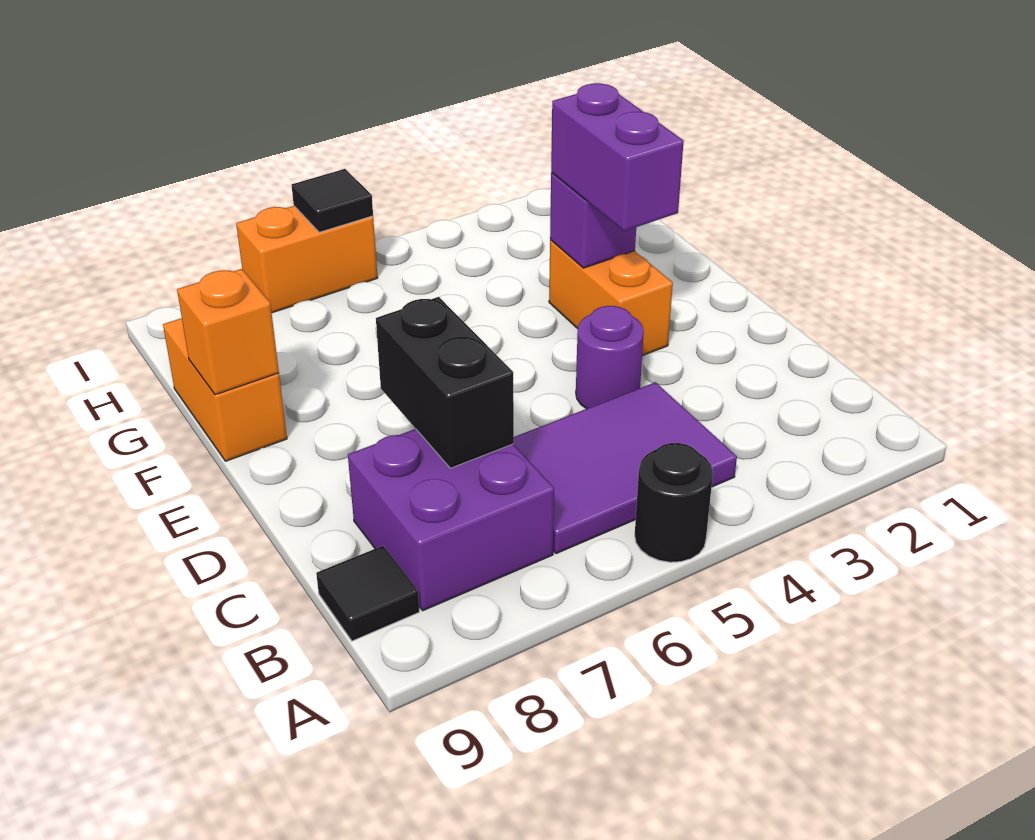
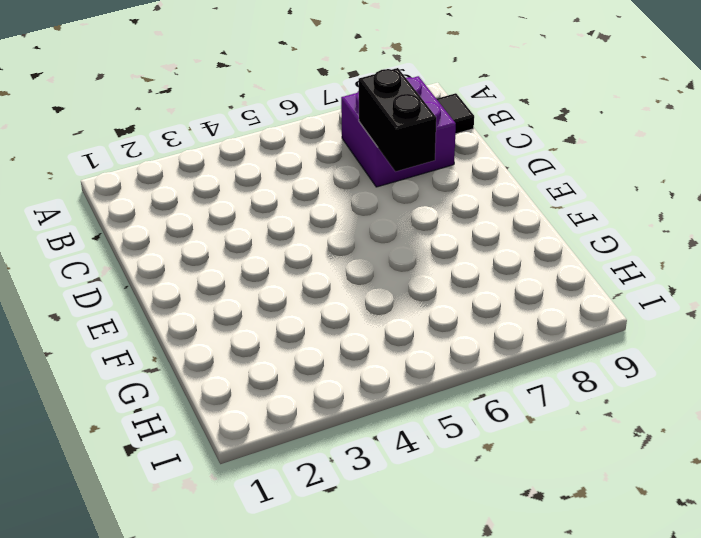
none -> black 1x1 round brick [635,443,713,562]
none -> purple 2x3 tile [514,382,737,554]
none -> purple 1x1 round brick [576,306,644,409]

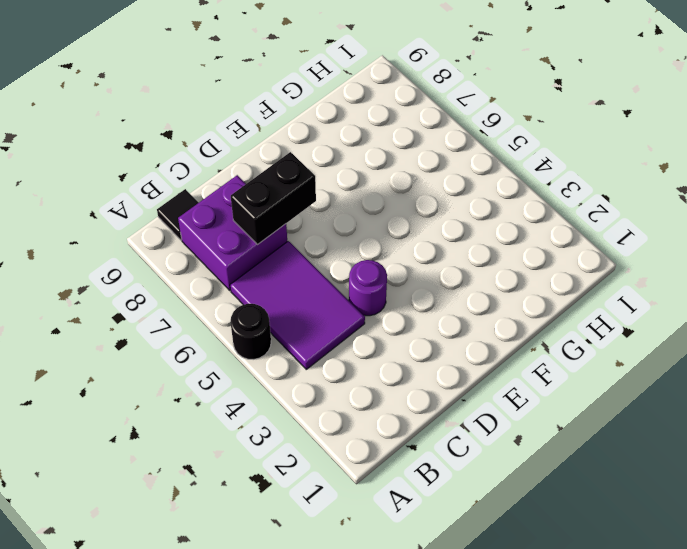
none -> orange 1x2 brick [549,240,673,356]
none -> orange 1x2 brick [163,318,287,461]
none -> orange 1x2 brick [236,206,377,313]

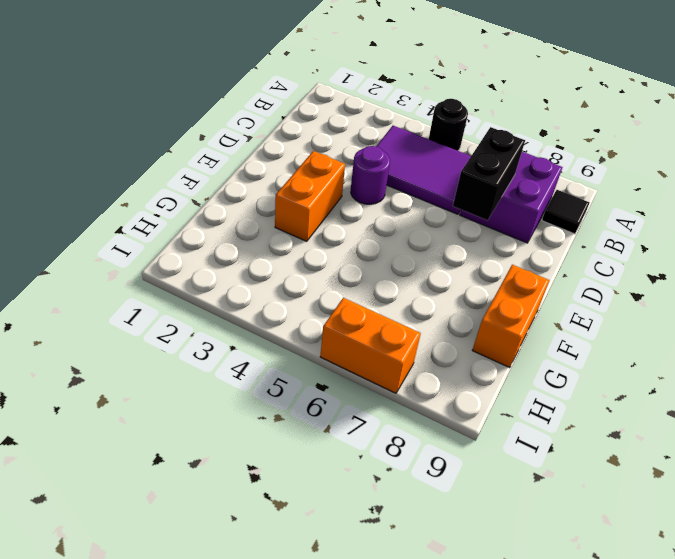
none -> purple 1x1 brick [550,173,636,268]
none -> orange 1x1 brick [177,269,279,395]
none -> black 1x1 tile [292,169,373,232]

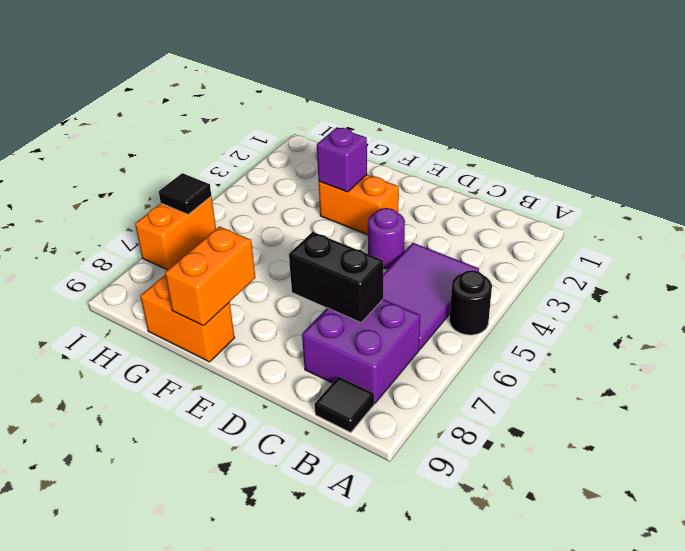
orange 1x2 brick [165,226,255,326] -> orange 1x1 brick [177,269,279,395]
none -> purple 1x2 brick [551,83,684,231]

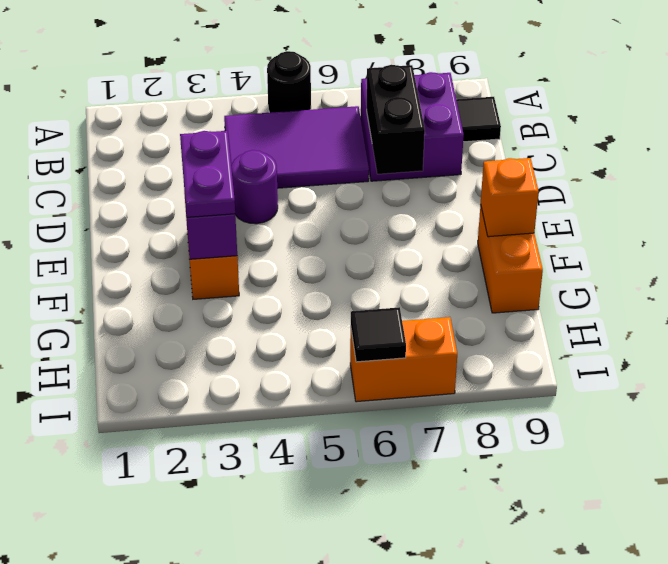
purple 1x2 plate [180,131,235,217] -> purple 1x2 brick [551,83,684,231]

